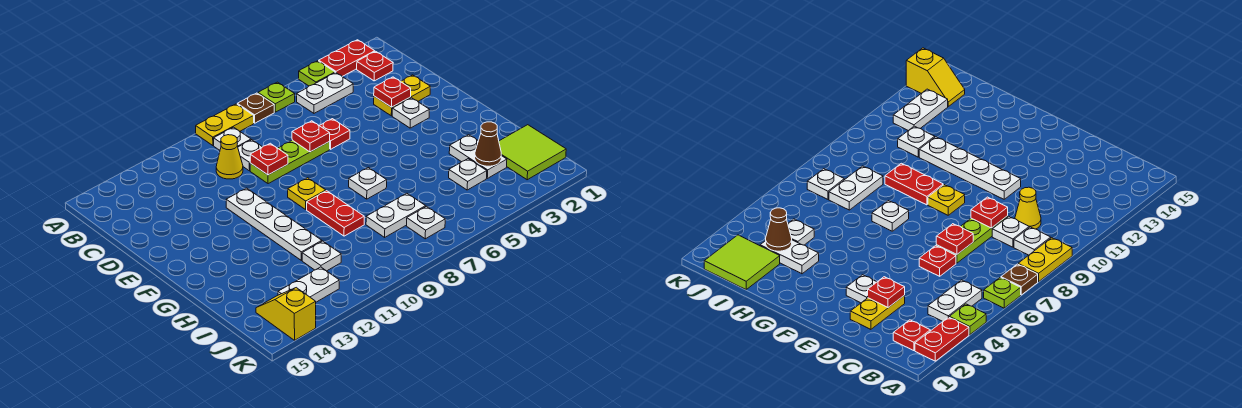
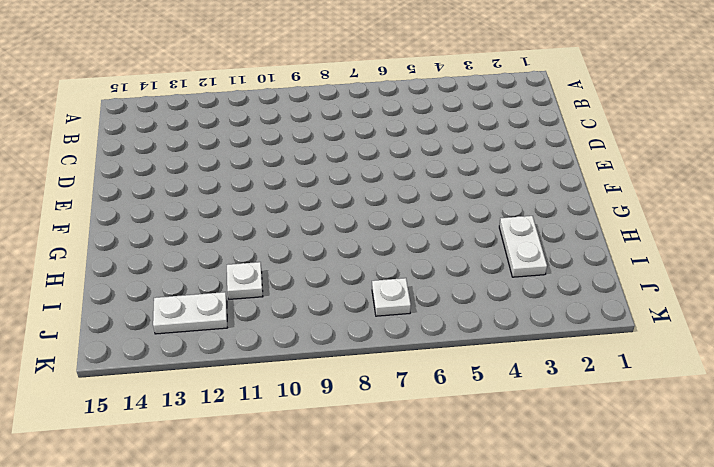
none -> red 1x2 plate [319,40,375,77]
none -> lime 1x1 plate [299,61,335,86]
none -> lime 1x1 plate [258,82,295,112]
none -> brown 1x1 plate [237,93,274,123]

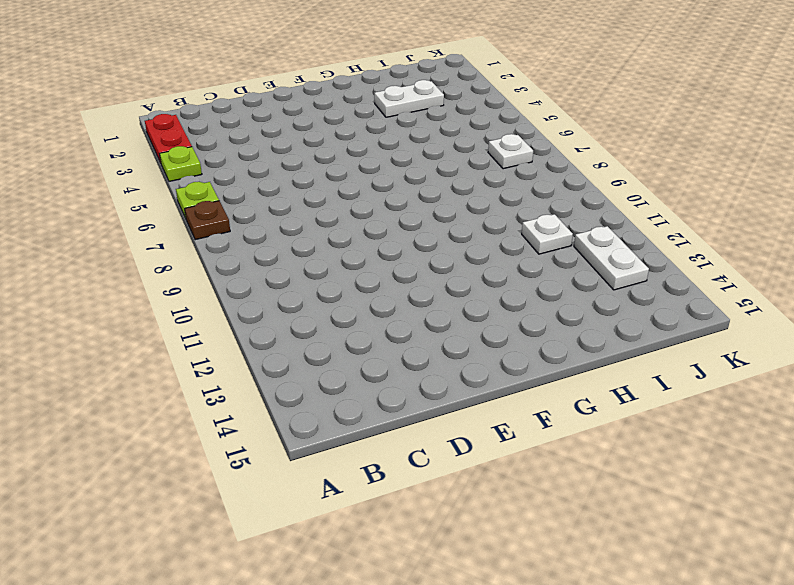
none -> yellow 1x2 plate [196,104,254,146]
none -> red 1x1 plate [357,51,393,81]
none -> white 1x2 plate [297,73,353,113]
none -> white 1x1 plate [214,127,251,150]

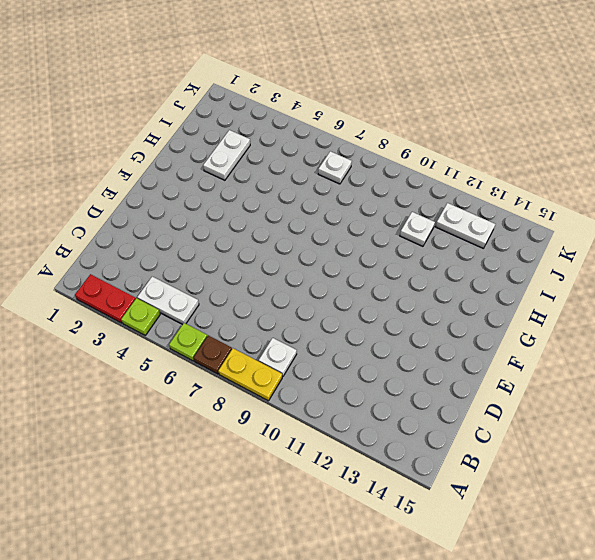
none -> red 1x1 plate [357,51,393,81]
none -> white 1x1 plate [238,140,262,171]
none -> yellow 1x1 cone [216,135,243,179]
none -> yellow 1x2 plate [374,75,430,116]

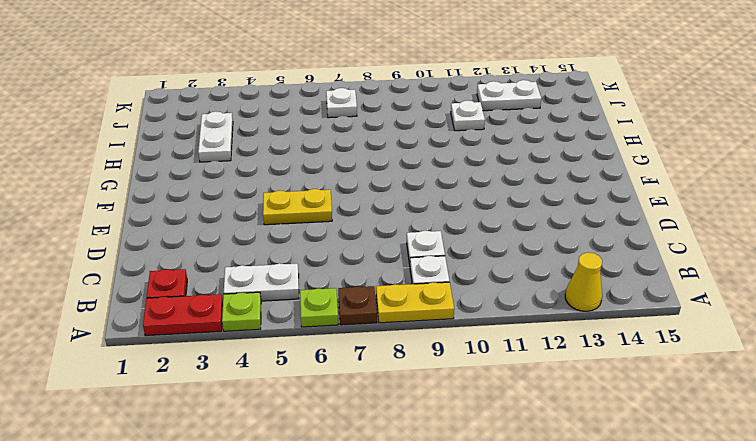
yellow 1x1 cone [565,253,602,311] -> yellow 1x1 cone moved to [216,135,243,179]
yellow 1x2 plate [263,189,332,225] -> yellow 1x2 plate moved to [374,75,430,116]
none -> red 1x1 plate [319,119,350,149]
none -> lime 1x3 plate [250,140,330,184]
none -> white 1x1 plate [392,98,430,128]
none -> white 1x4 plate [226,188,322,260]

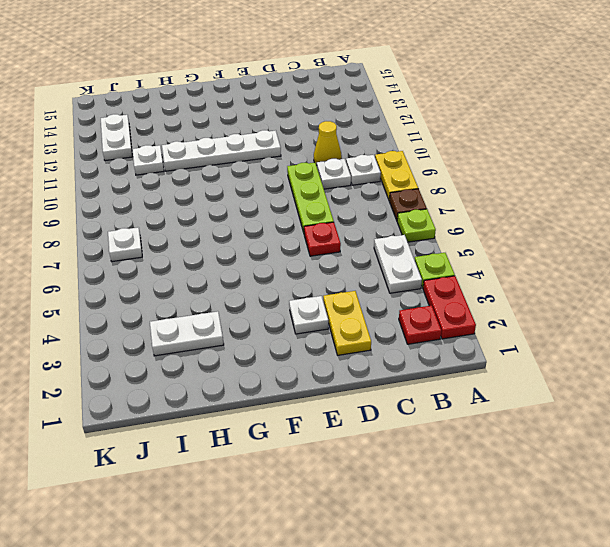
none -> yellow 1x1 plate [288,178,326,209]
none -> white 1x1 plate [349,168,387,199]
none -> red 1x2 plate [307,191,364,236]
none -> lime 2x2 tile [499,125,566,180]

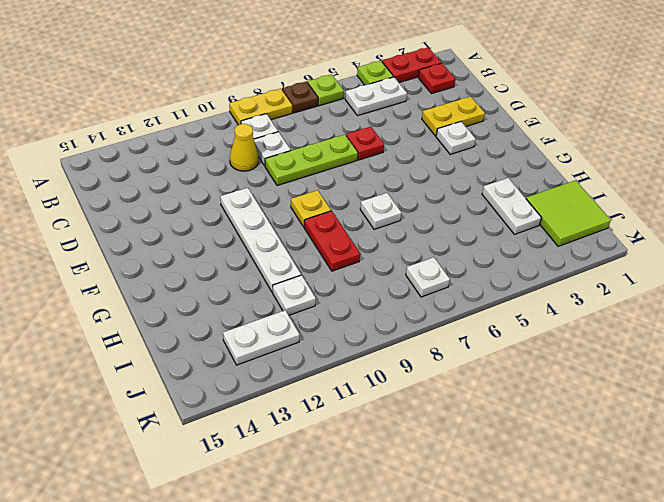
none -> white 1x1 plate [449,159,487,190]
none -> white 1x2 plate [366,193,426,237]
none -> yellow 1x2 slope [256,288,316,340]
none -> red 1x1 plate [374,77,411,107]

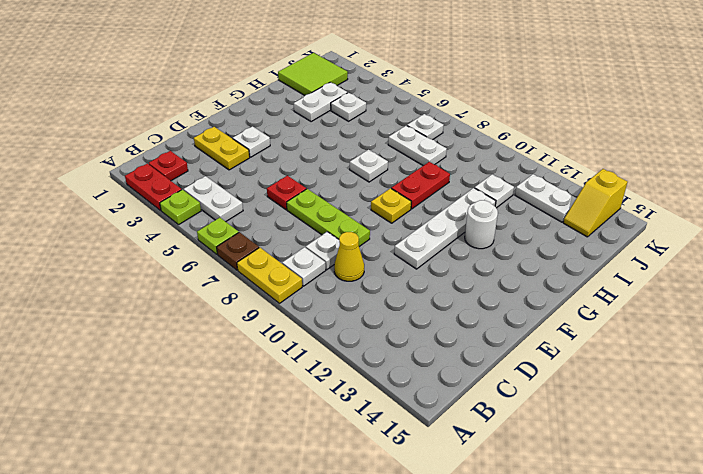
white 1x1 round brick [465,200,498,249] -> none
none -> red 1x1 plate [374,77,411,107]
none -> red 1x1 plate [292,121,330,152]
none -> red 1x1 plate [250,143,288,175]
none -> brown 1x1 cone [475,122,501,166]

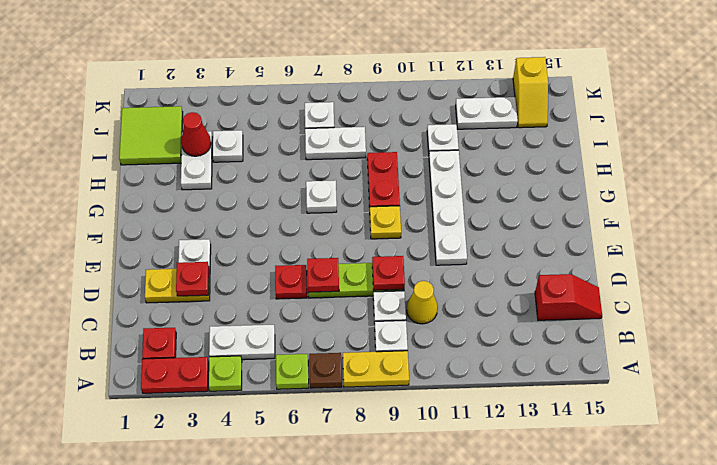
red 1x2 slope [535,274,602,320] -> none
red 1x1 cone [181,112,211,156] -> brown 1x1 cone [475,122,501,166]

